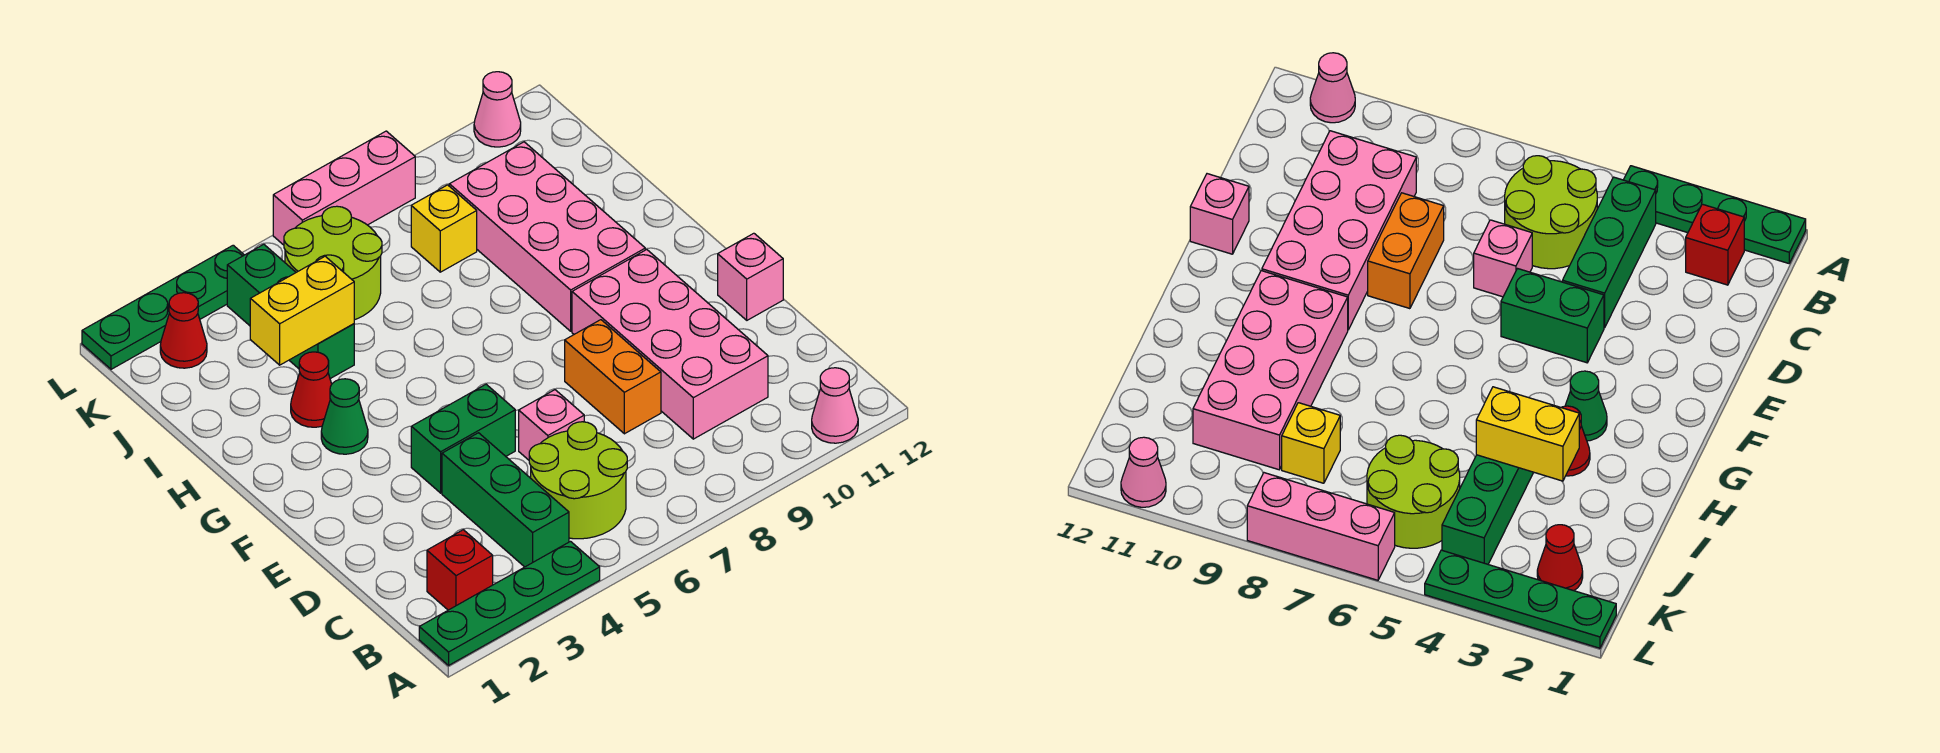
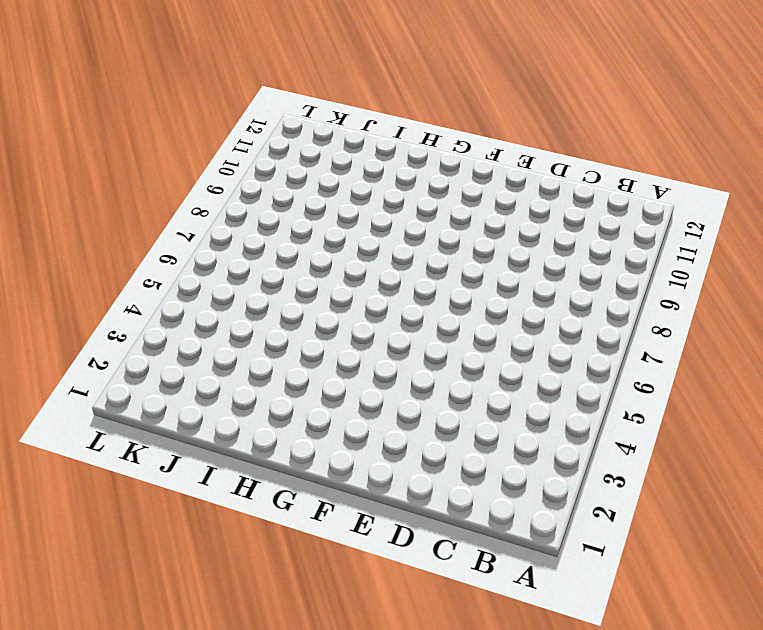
none -> green 1x4 plate [419,542,600,665]
none -> pink 1x1 cone [812,368,858,443]
none -> red 1x1 brick [427,530,493,610]

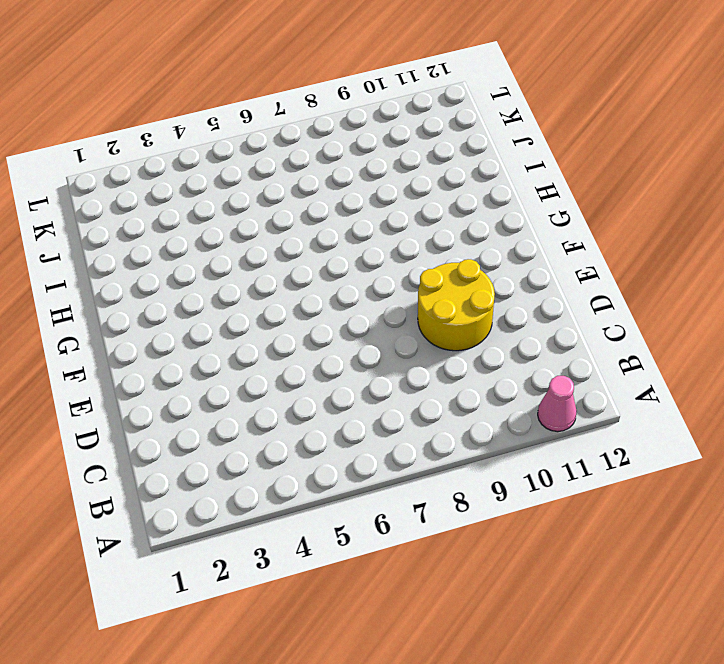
yellow 2x2 round brick [418,259,495,351] -> pink 2x4 brick [572,250,768,439]
none -> green 1x4 plate [419,542,600,665]
none -> red 1x1 brick [427,530,493,610]
none -> green 1x3 brick [442,433,569,567]

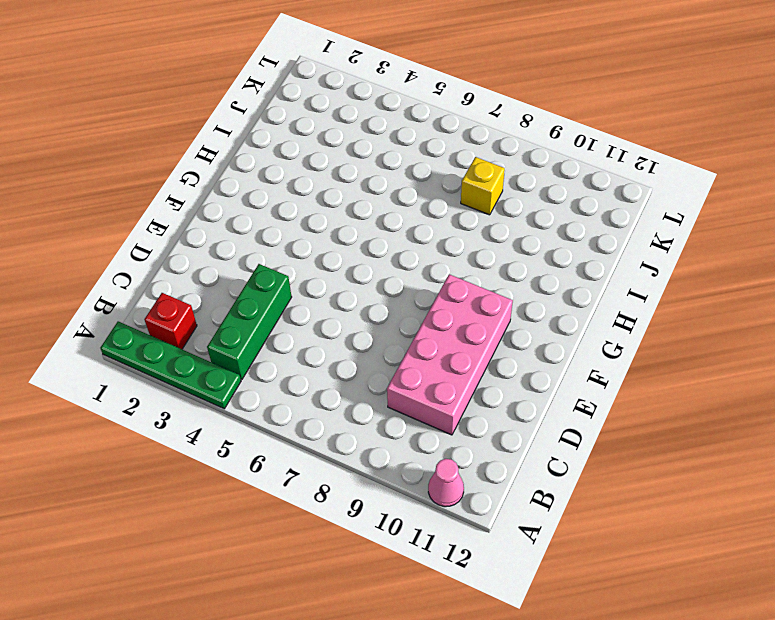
none -> lime 2x2 round brick [529,422,627,539]
none -> pink 1x1 brick [519,390,584,460]
none -> orange 1x2 brick [565,320,661,434]

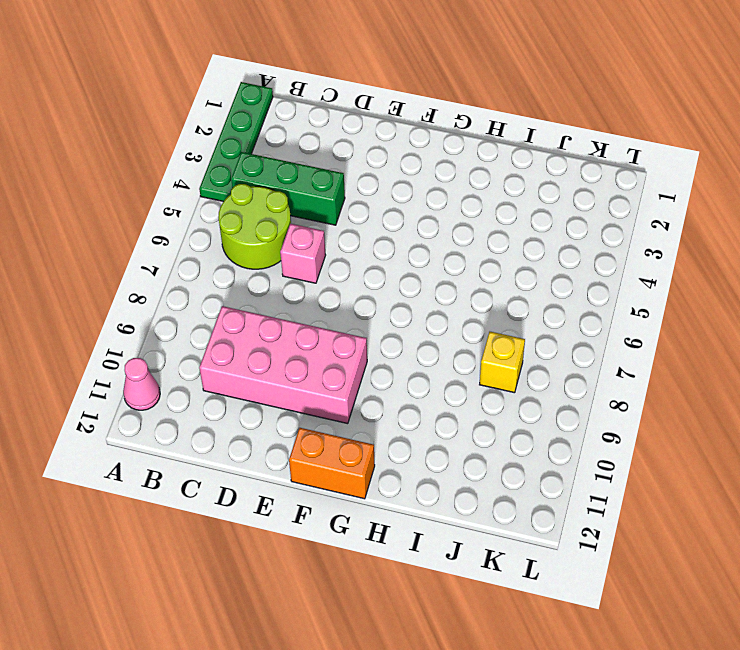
orange 1x2 brick [289,428,375,499] -> orange 1x2 brick moved to [565,320,661,434]
none -> red 1x1 brick [427,530,493,610]
none -> green 1x2 brick [411,384,515,493]
none -> pink 1x1 brick [718,233,783,320]

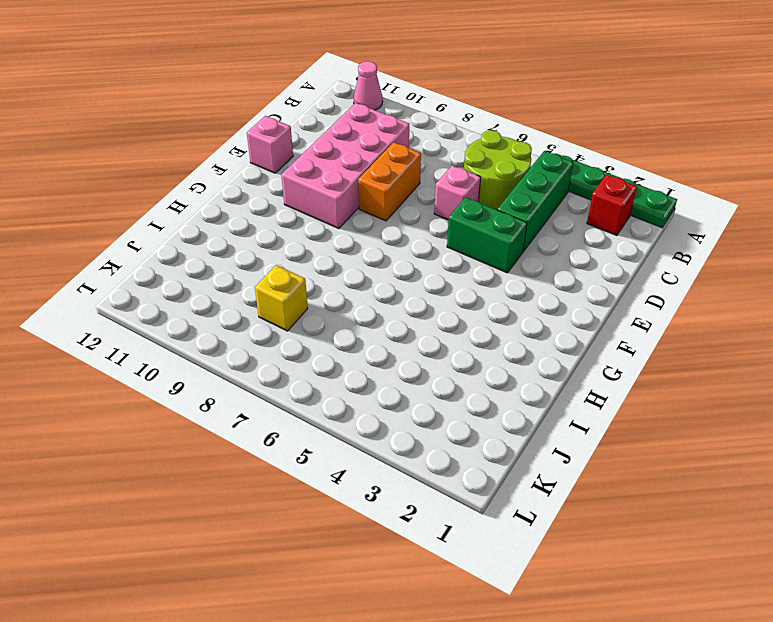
none -> green 1x1 cone [321,379,368,454]
none -> pink 2x4 brick [449,142,645,331]
none -> red 1x1 cone [291,352,332,427]

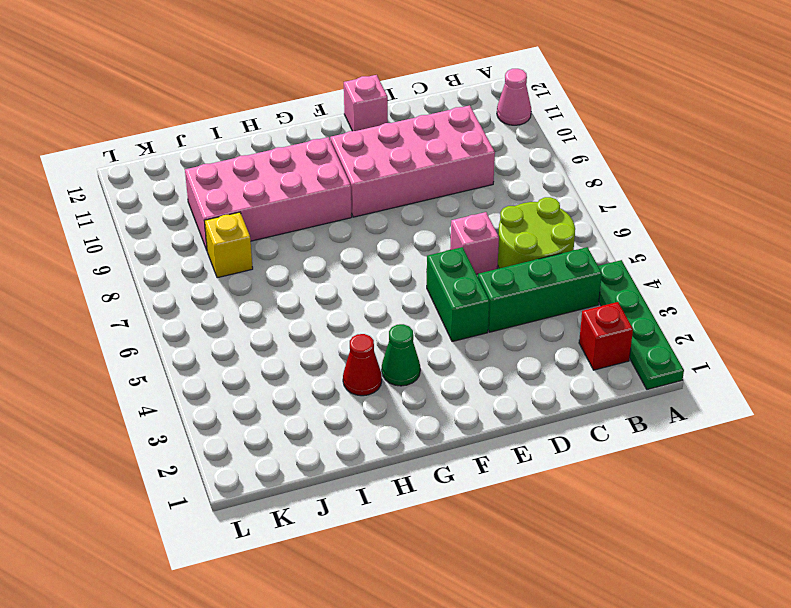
none -> orange 1x2 brick [565,320,661,434]
none -> green 1x3 brick [227,244,354,379]
none -> lime 2x2 round brick [284,206,382,320]

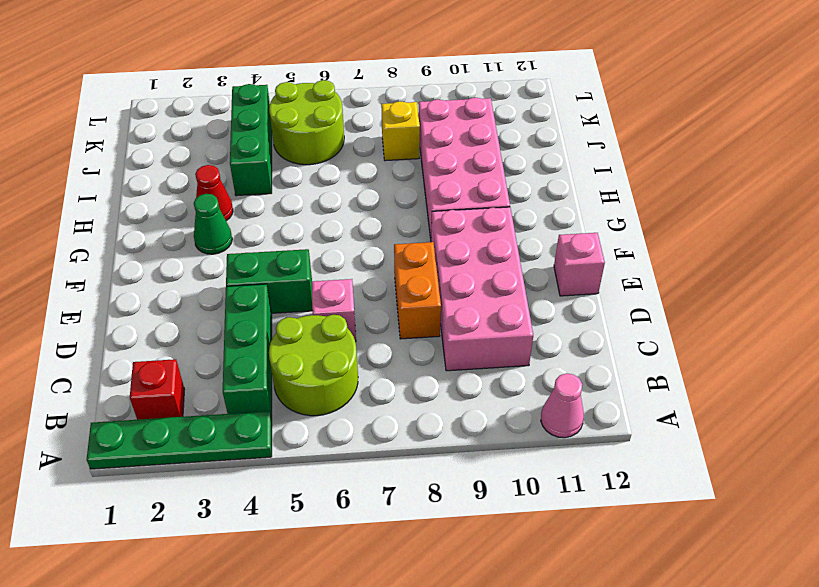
none -> red 1x1 cone [160,293,207,368]
none -> green 1x4 plate [82,245,244,369]
none -> pink 1x3 brick [273,131,415,245]

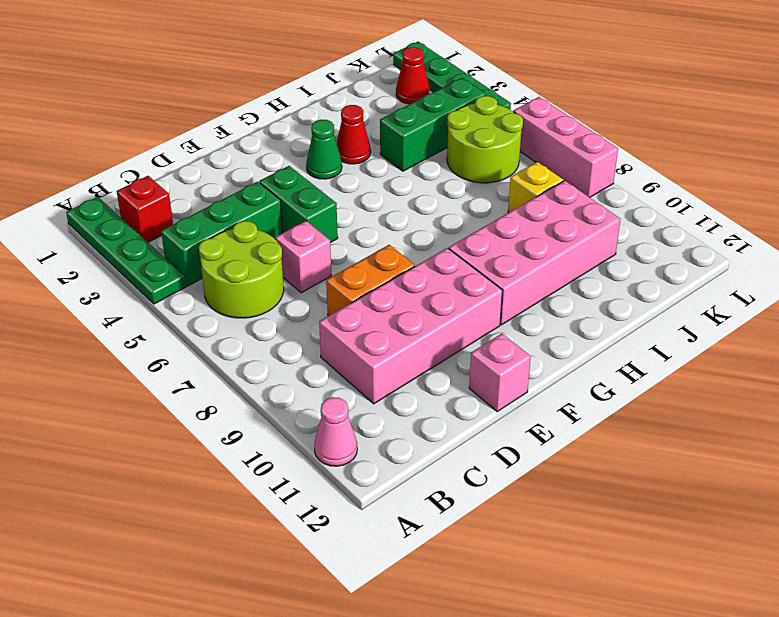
none -> pink 1x1 cone [474,72,521,147]
none -> yellow 1x2 brick [250,256,354,365]

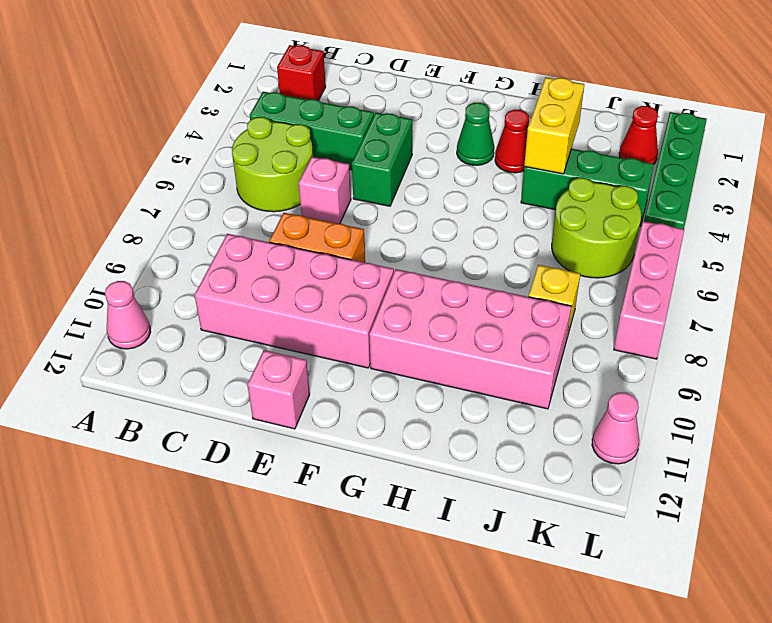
none -> green 1x4 plate [419,542,600,665]

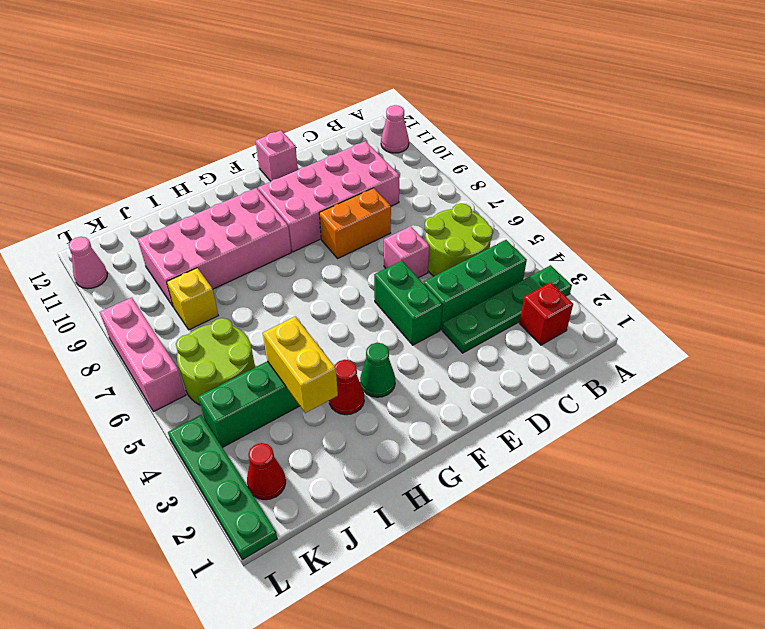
green 1x4 plate [443,265,572,353] -> green 1x4 plate turned to [419,542,600,665]

